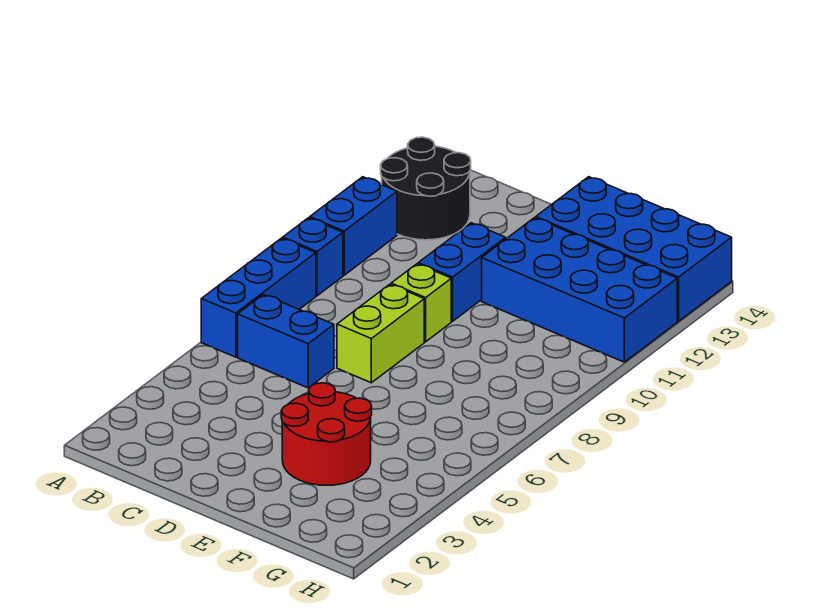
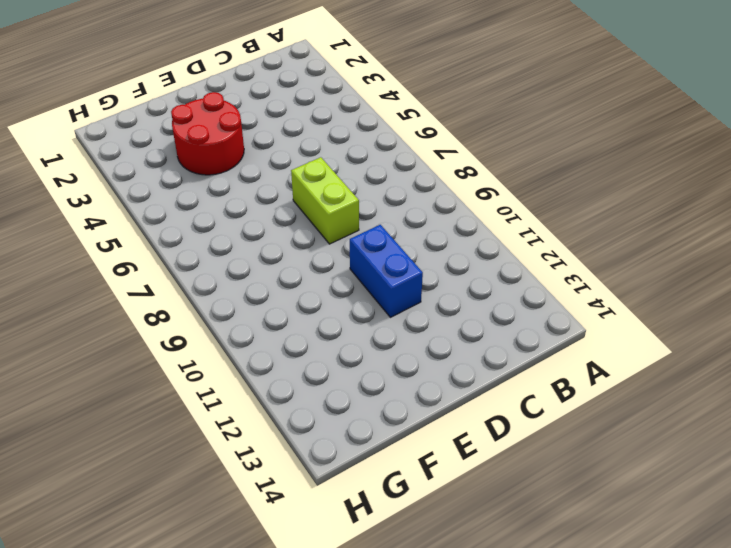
none -> blue 1x3 brick [201,238,316,357]
none -> blue 1x1 brick [283,218,343,296]

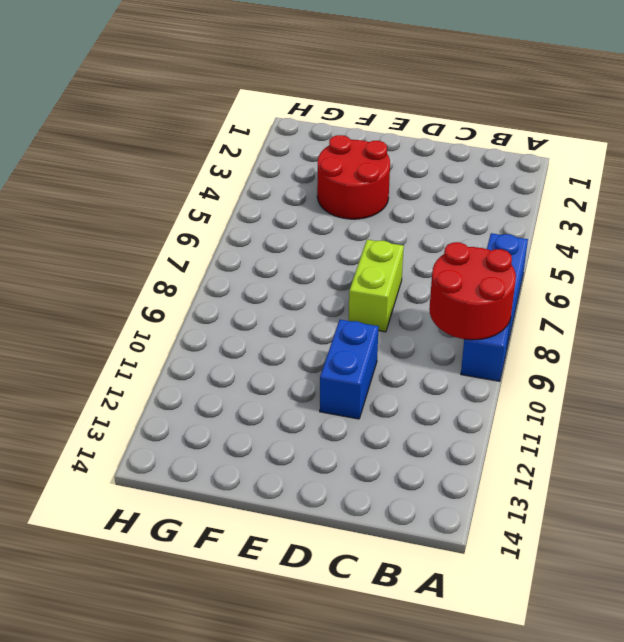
red 2x2 round brick [429,242,516,340] -> none
none -> blue 1x2 brick [310,177,397,275]
none -> black 2x2 round brick [381,137,471,240]

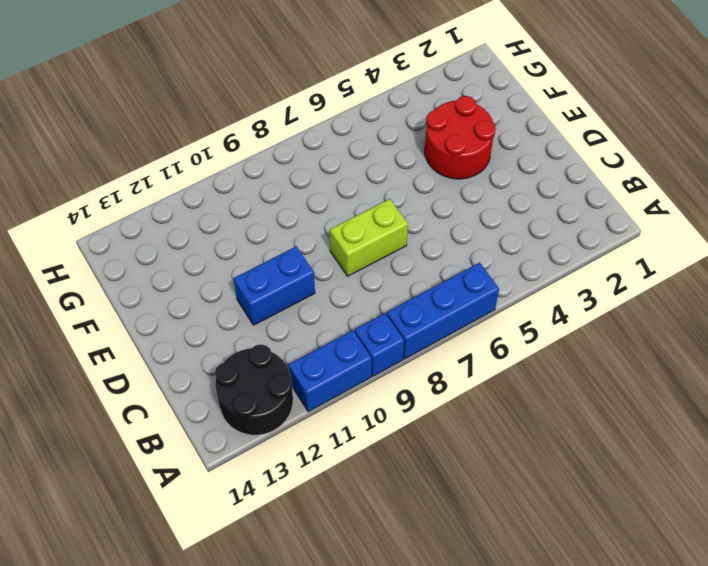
none -> blue 1x2 brick [238,295,334,388]
none -> lime 1x1 brick [391,264,451,342]

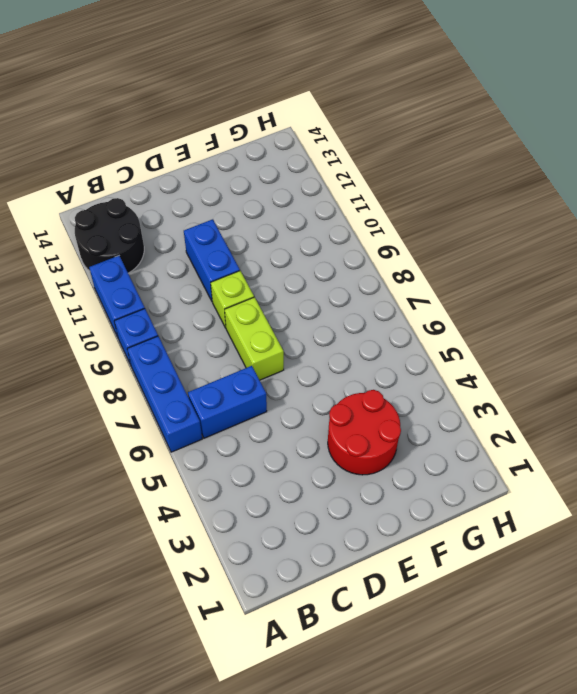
none -> blue 2x4 brick [482,218,677,362]
none -> blue 2x4 brick [536,177,732,321]

